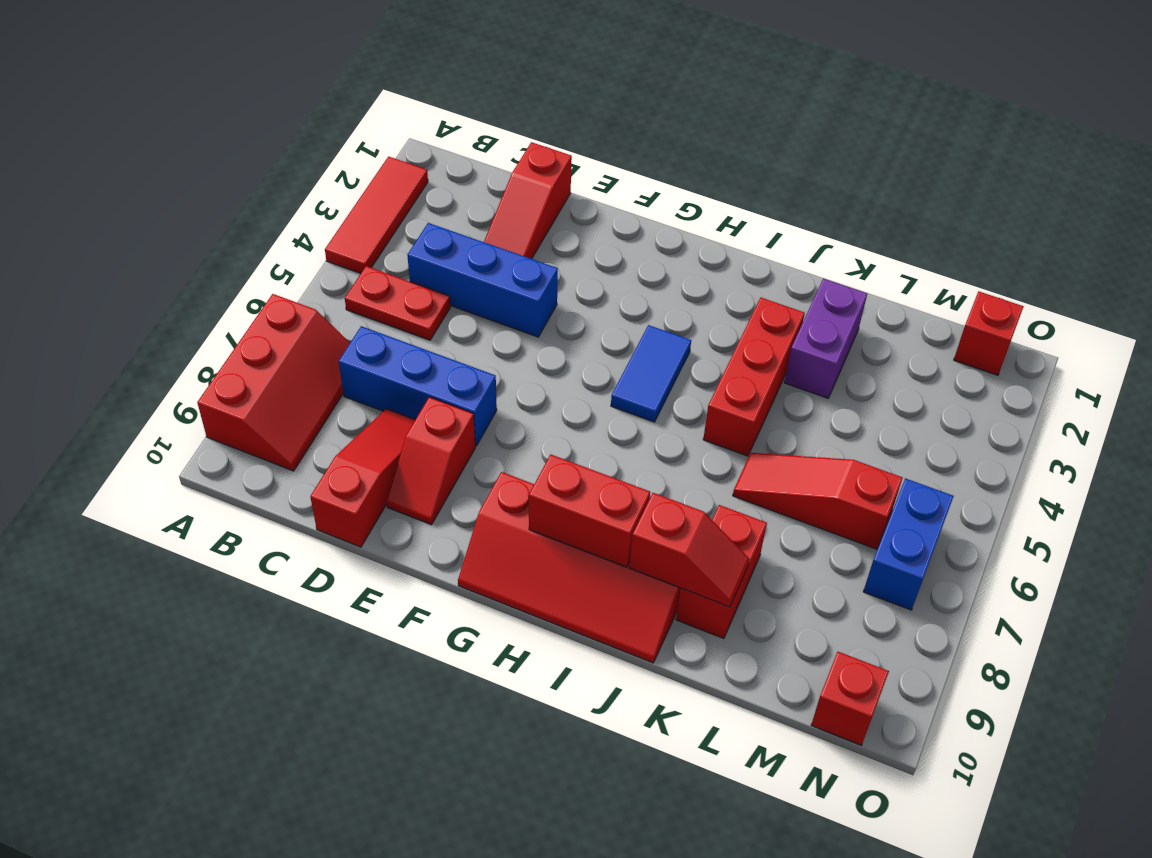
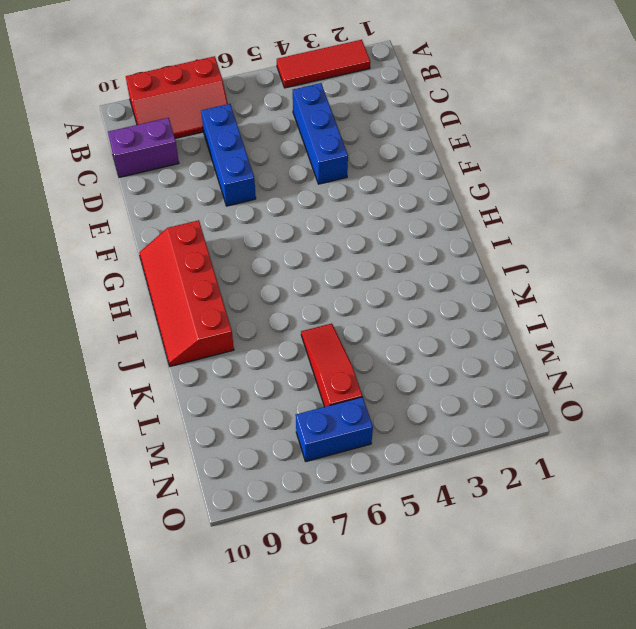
purple 1x2 brick [108,118,179,177] -> purple 1x2 brick moved to [784,279,867,398]
none -> red 1x2 plate [345,266,450,340]
none -> red 1x3 slope [484,142,572,259]
none -> red 1x3 slope [310,409,415,547]

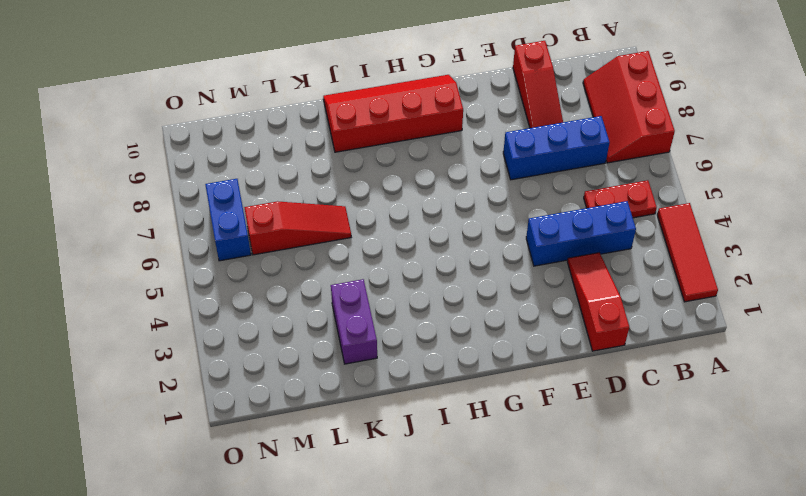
none -> red 1x2 slope [387,397,475,525]
none -> blue 1x2 tile [611,325,691,422]
none -> red 1x3 brick [703,298,805,456]

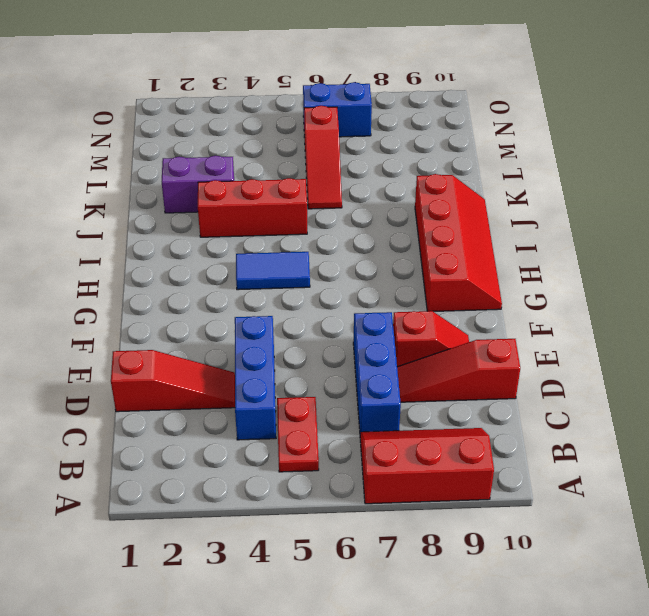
none -> red 1x3 tile [325,157,428,273]
none -> red 1x2 brick [676,505,767,638]
none -> red 1x1 brick [954,291,1024,375]

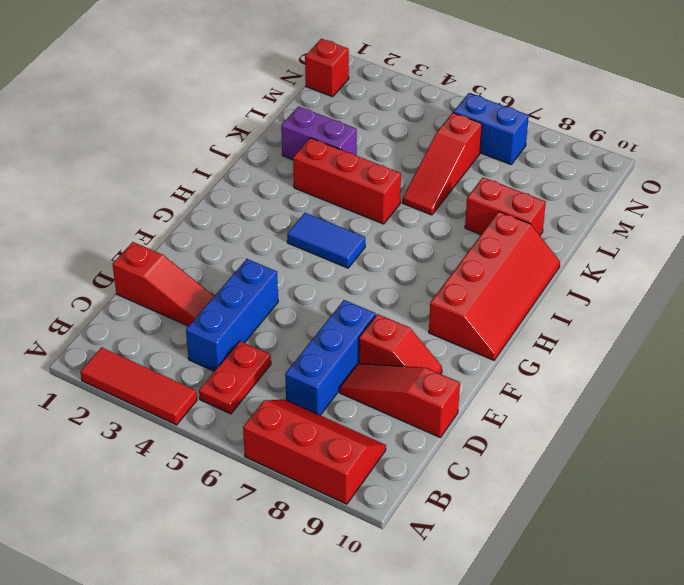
none -> red 1x1 brick [811,652,889,745]
none -> red 1x2 brick [529,455,650,567]
none -> red 1x2 slope [629,493,749,607]

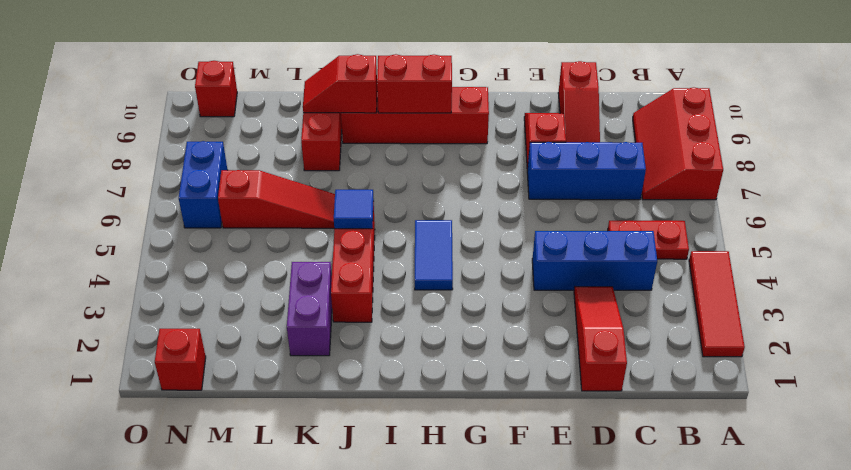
blue 1x1 tile [334,190,374,229] -> none

